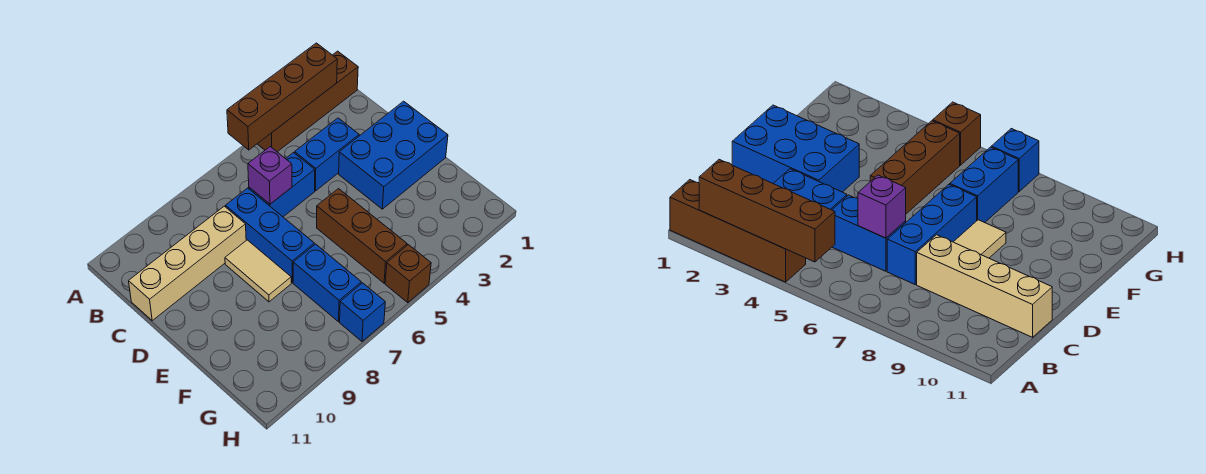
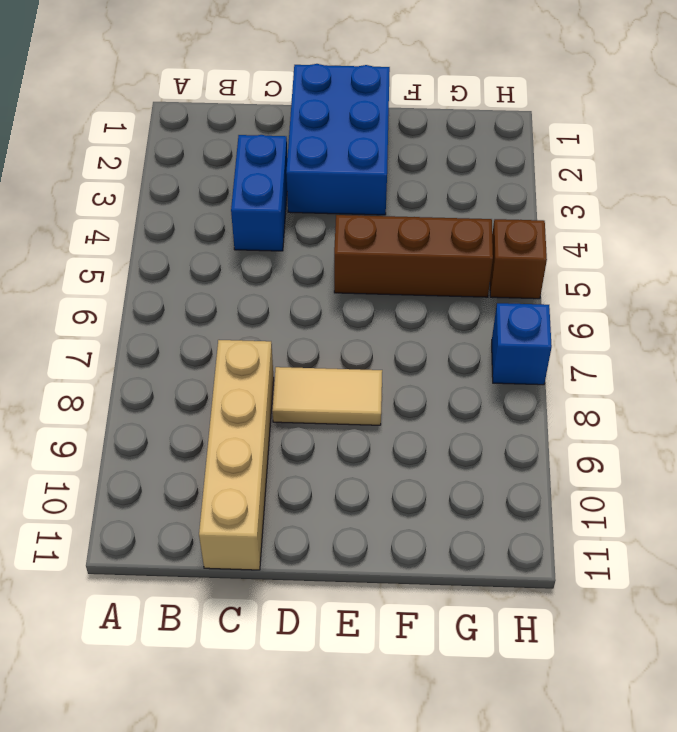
none -> brown 1x4 brick [258,51,358,152]
none -> blue 1x2 brick [249,153,315,217]
none -> blue 1x3 brick [226,188,314,283]

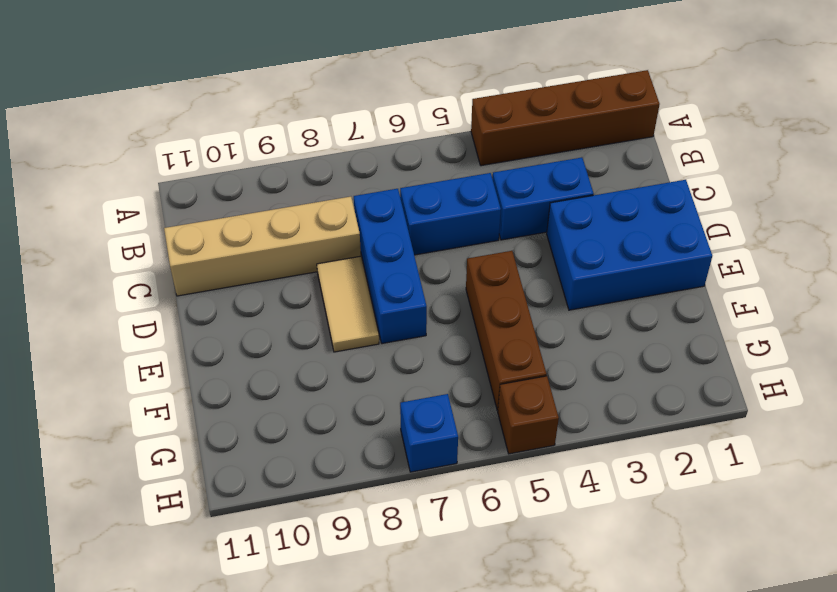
none -> blue 1x2 brick [293,244,361,322]
none -> brown 1x4 brick [227,43,337,150]
none -> purple 1x1 brick [248,147,292,204]

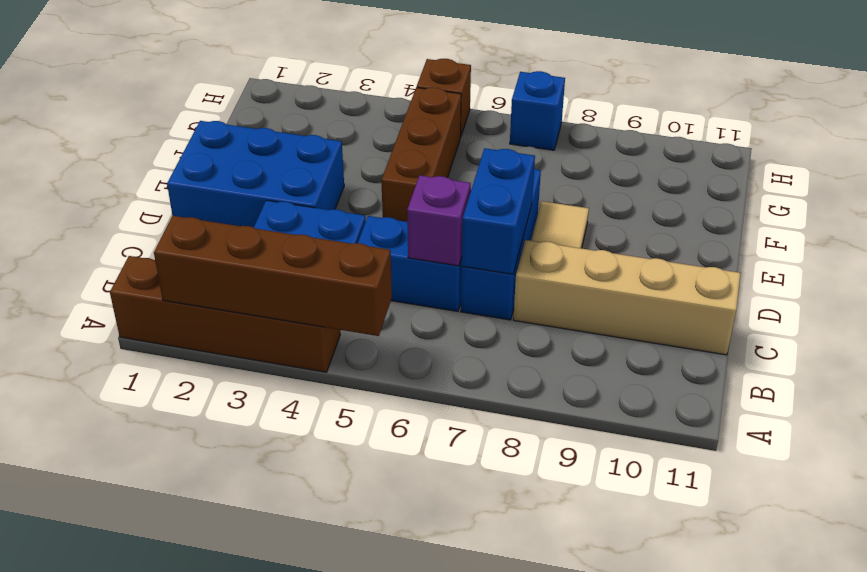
blue 1x2 brick [461,148,535,274] -> blue 1x2 brick moved to [293,244,361,322]

